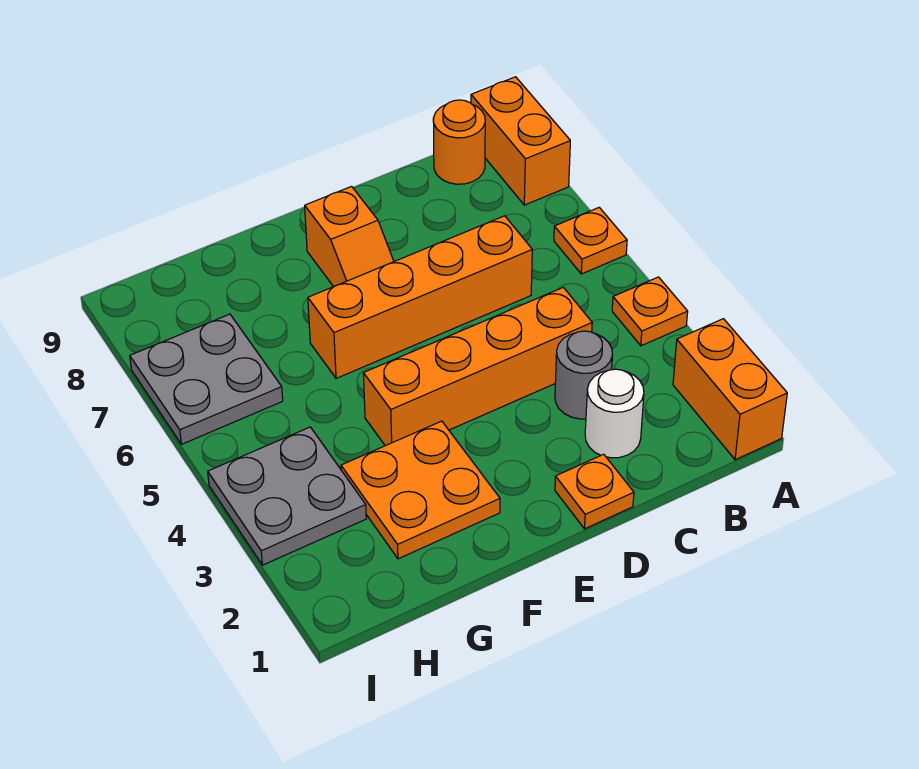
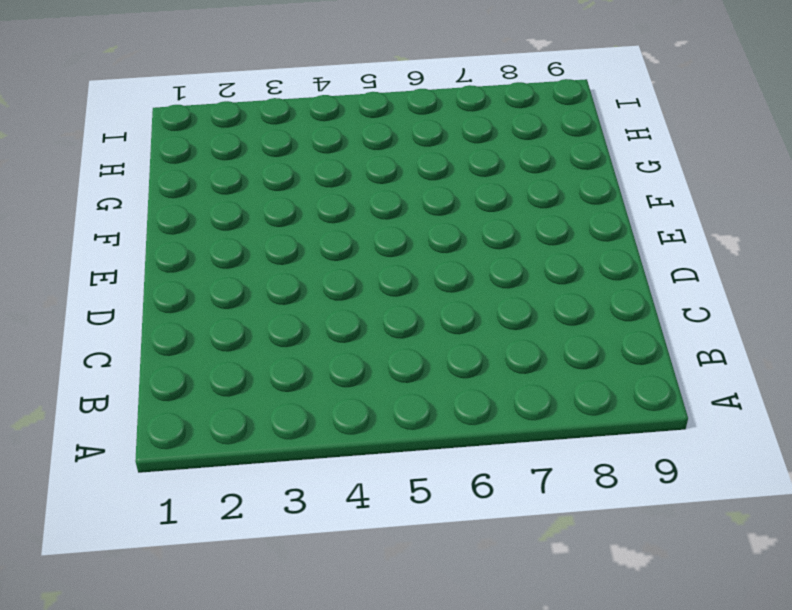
none -> orange 1x2 brick [673,319,787,460]
none -> orange 1x1 plate [612,277,688,346]
none -> orange 1x1 plate [554,208,627,274]

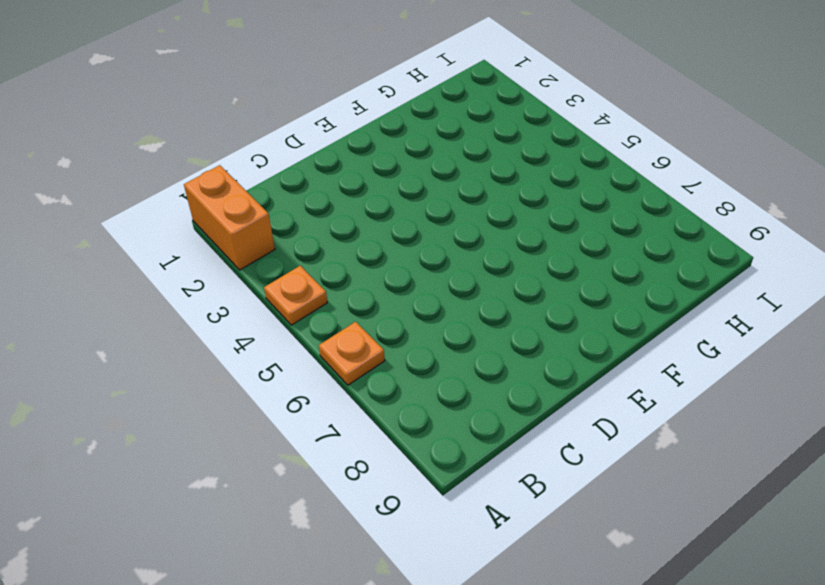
none -> orange 1x2 brick [471,77,570,205]
none -> orange 1x1 round brick [433,100,485,184]
none -> white 1x1 round brick [585,369,644,458]

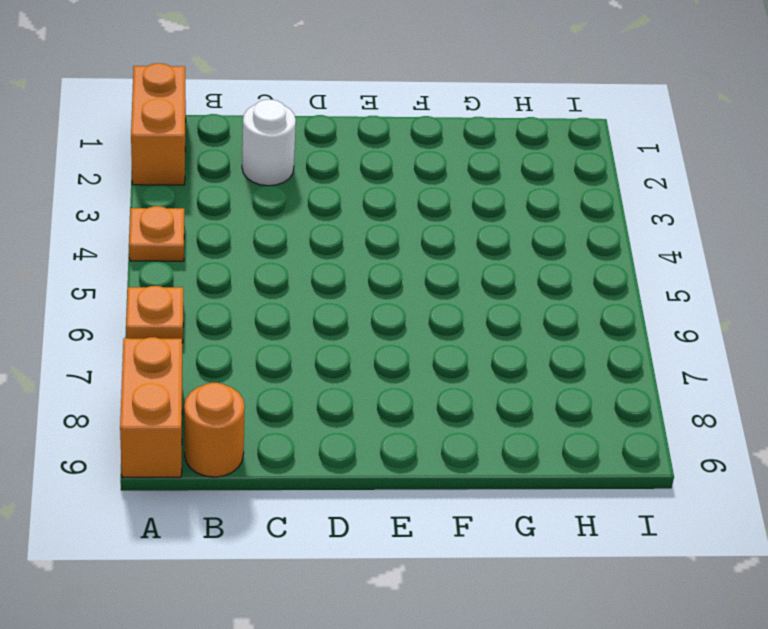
none -> grey 1x1 round brick [555,331,612,419]
none -> orange 1x4 brick [363,287,592,446]
none -> orange 1x4 brick [308,216,532,378]

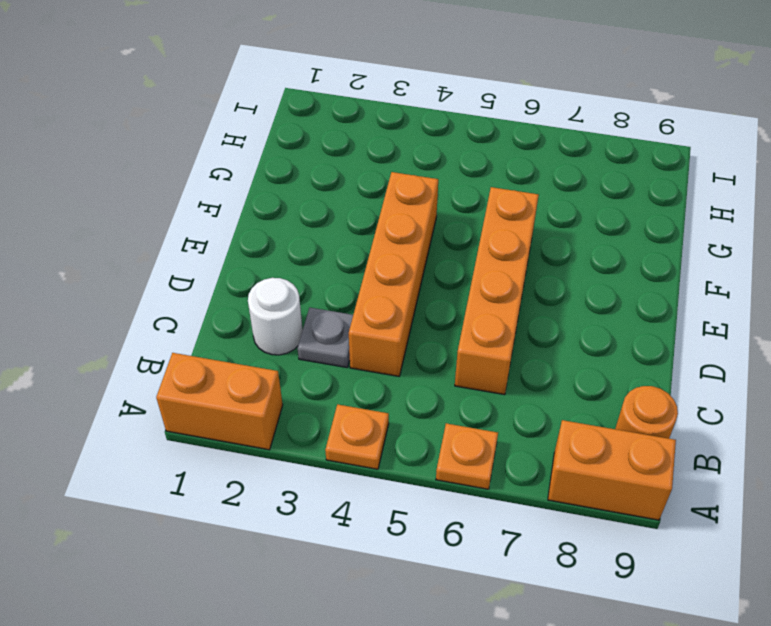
grey 1x1 plate [298,308,353,368] -> grey 1x1 round brick [555,331,612,419]
none -> orange 1x1 plate [555,454,634,529]
none -> orange 1x2 slope [305,187,394,287]
none -> orange 2x2 plate [341,421,500,559]

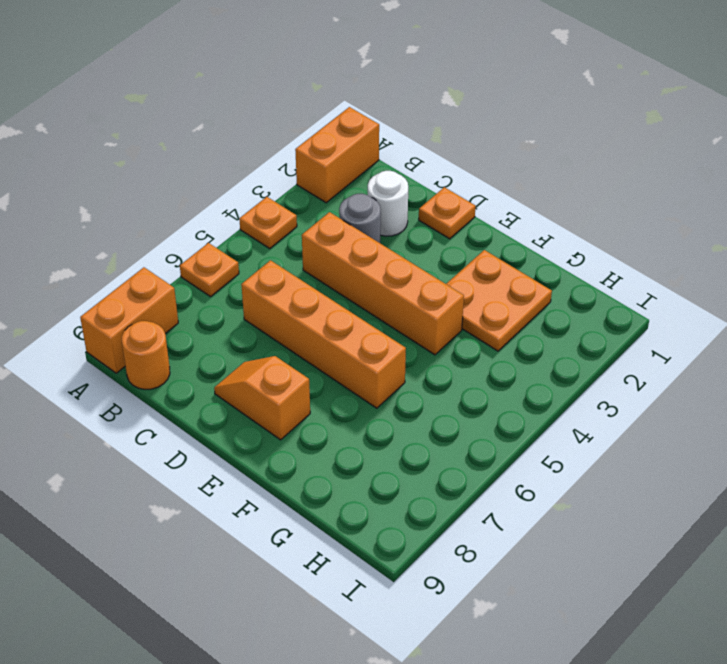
orange 1x2 slope [214,356,310,440] -> orange 1x2 slope turned to [305,187,394,287]
none -> grey 2x2 plate [208,427,366,565]
none -> grey 2x2 plate [130,314,283,444]

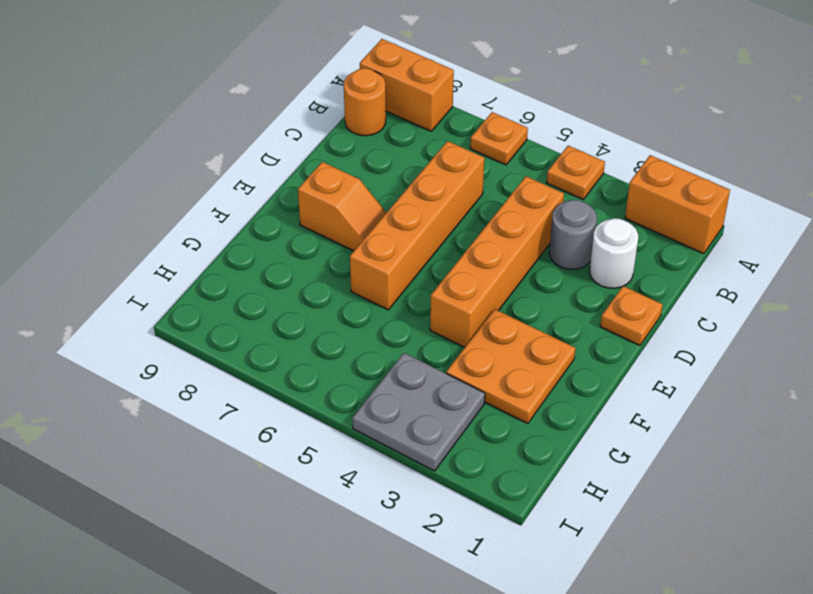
none -> grey 2x2 plate [130,314,283,444]

